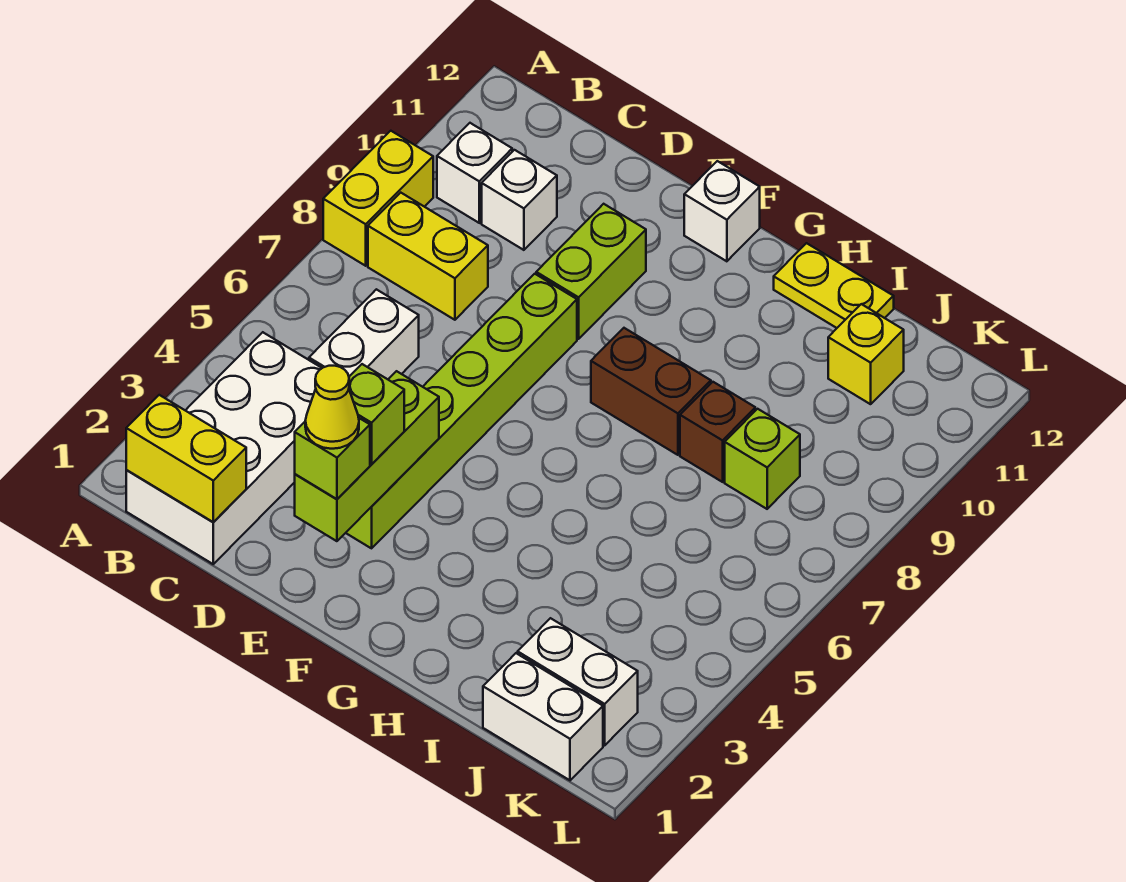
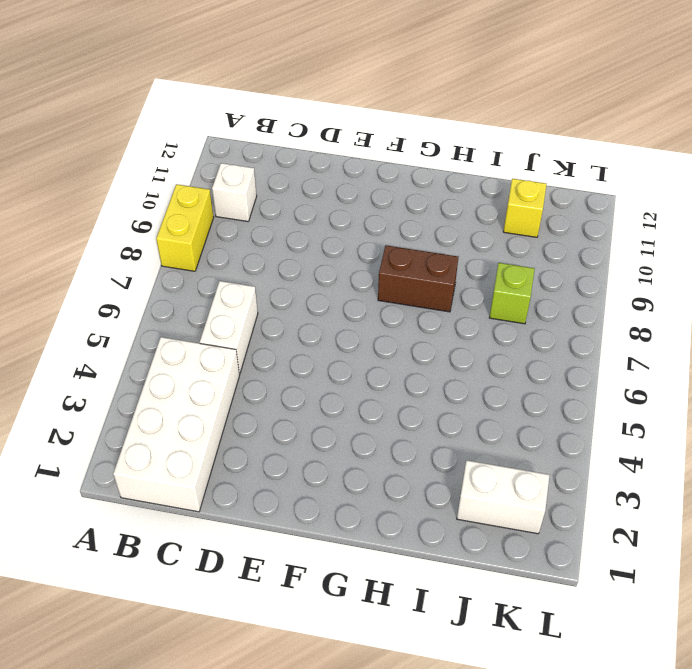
none -> yellow 1x2 brick [368,193,488,320]
none -> white 1x1 brick [482,150,557,250]
none -> lime 1x6 brick [346,274,577,548]

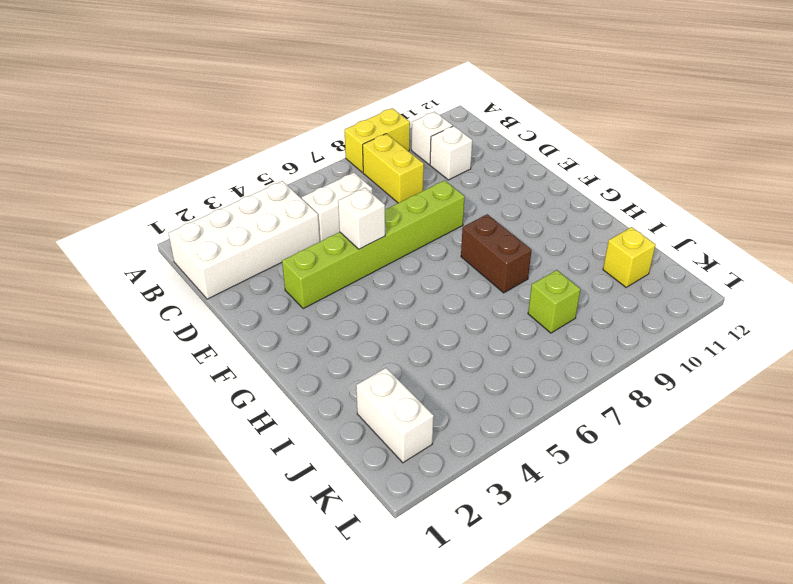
white 1x1 brick [338,188,385,249] -> white 1x1 brick moved to [684,161,760,261]
none -> lime 1x2 brick [536,204,646,339]
none -> yellow 1x2 plate [774,243,894,328]
none -> brown 1x1 brick [680,382,755,482]

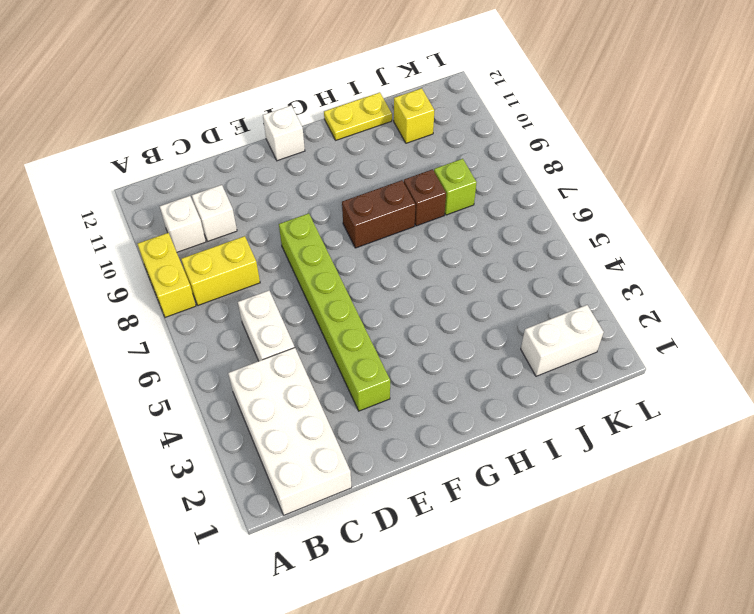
none -> lime 1x2 brick [536,204,646,339]
none -> white 1x2 brick [483,653,603,780]
none -> yellow 1x2 brick [126,395,246,522]

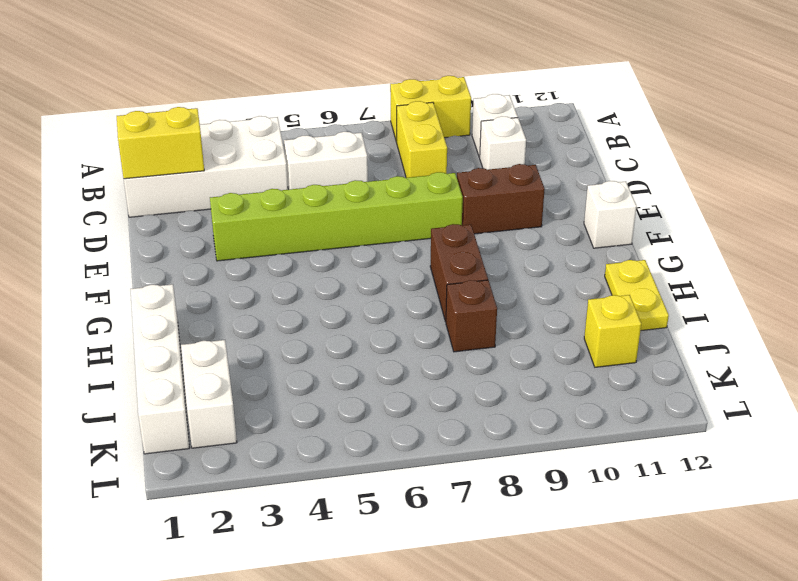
yellow 1x2 brick [117,107,204,179] -> yellow 1x2 brick turned to [126,395,246,522]
brown 1x2 brick [457,164,545,234] -> lime 1x2 brick [536,204,646,339]
white 1x4 brick [130,284,189,454] -> white 1x2 brick [483,653,603,780]
none -> lime 1x1 brick [725,409,800,509]
none -> lime 1x3 brick [295,371,439,541]
none -> lime 1x1 brick [295,418,370,499]

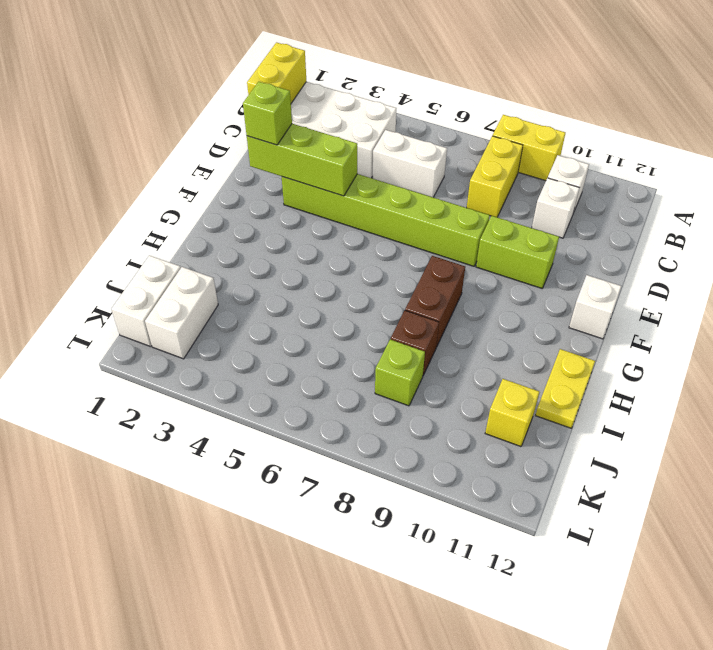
none -> lime 1x1 brick [349,364,404,464]
none -> yellow 1x1 cone [305,366,359,449]

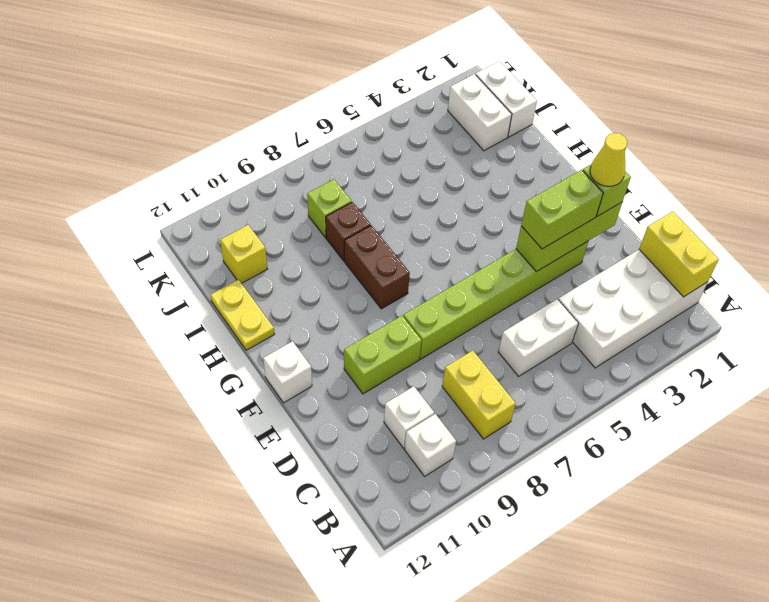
lime 1x2 brick [521,170,603,249] -> lime 1x1 brick [349,364,404,464]
none -> yellow 1x2 brick [323,131,433,266]

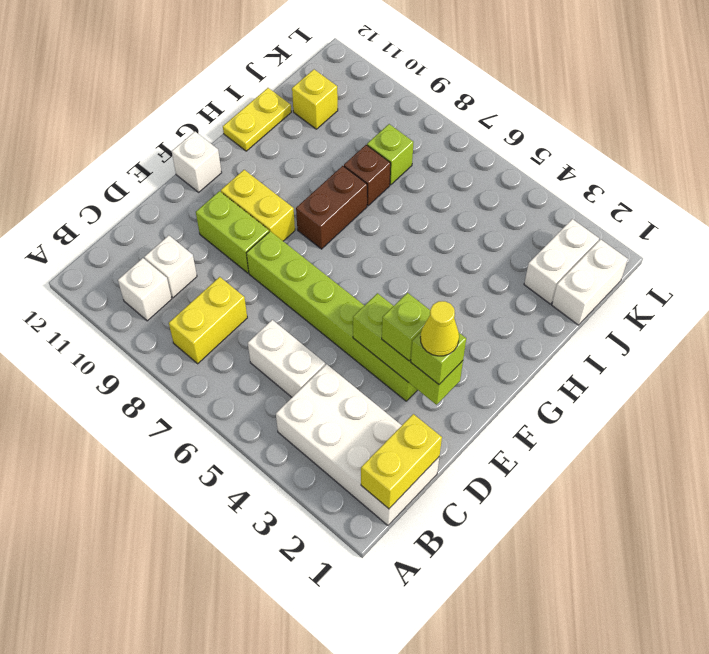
yellow 1x2 brick [221,170,295,241] -> yellow 1x2 brick moved to [323,131,433,266]

